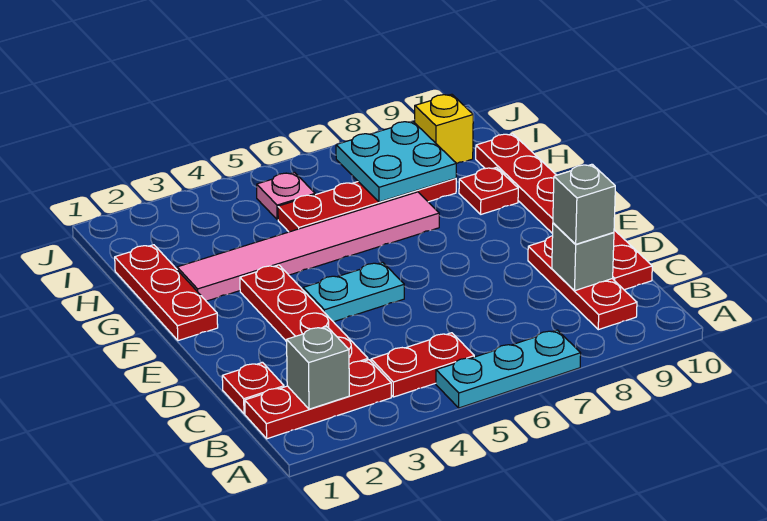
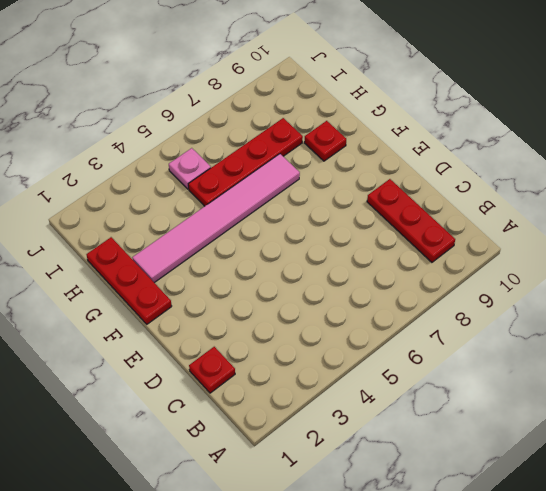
none -> cyan 1x3 plate [436,330,581,408]
none -> red 1x3 plate [245,360,391,439]
none -> red 1x2 plate [371,333,474,397]

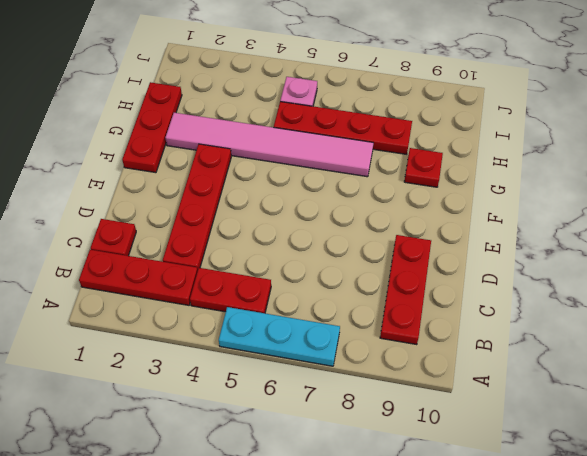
none -> red 1x6 plate [476,134,652,290]
none -> cyan 1x2 plate [303,262,404,322]
none -> yellow 1x1 brick [415,94,473,164]

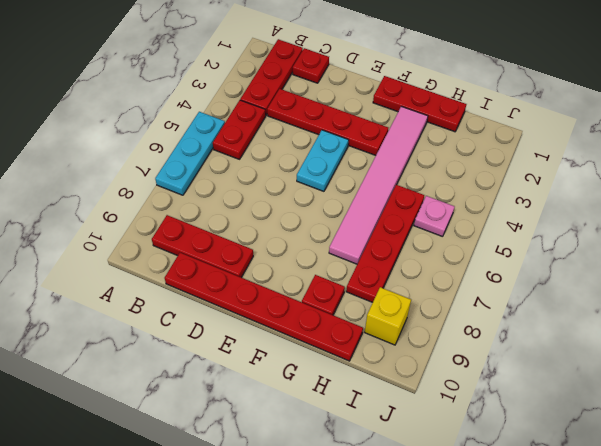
none -> grey 1x1 brick [287,327,349,409]
none -> grey 1x1 brick [552,223,614,291]
none -> cyan 2x2 plate [336,121,456,202]

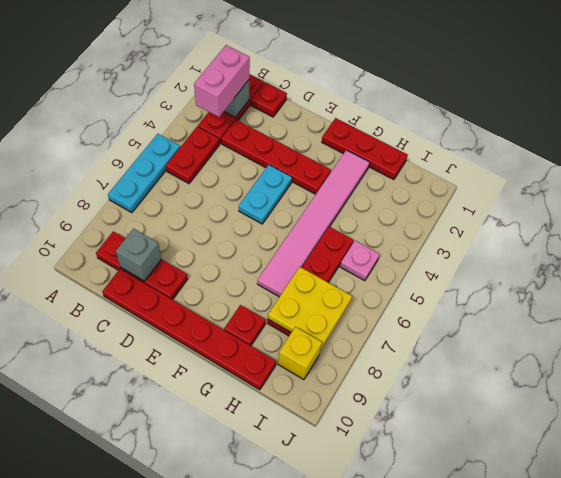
pink 1x2 brick [194,45,250,117] -> none
yellow 2x2 plate [268,267,352,348] -> cyan 2x2 plate [336,121,456,202]
none -> grey 1x1 brick [553,164,615,244]

